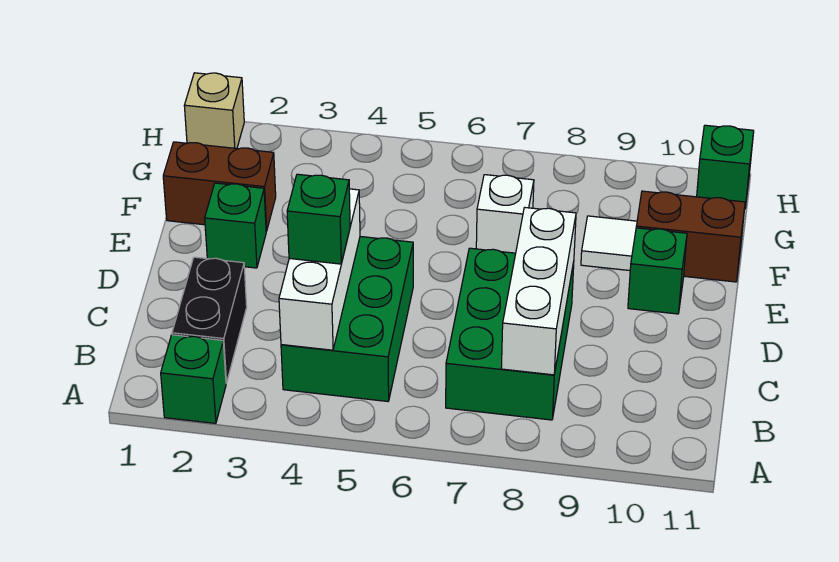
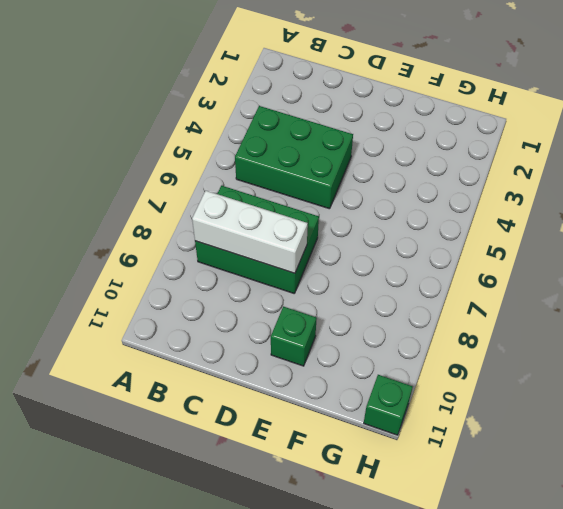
none -> green 1x1 brick [161,335,226,423]
none -> black 1x2 brick [172,257,247,383]
none -> green 1x1 brick [205,183,266,268]

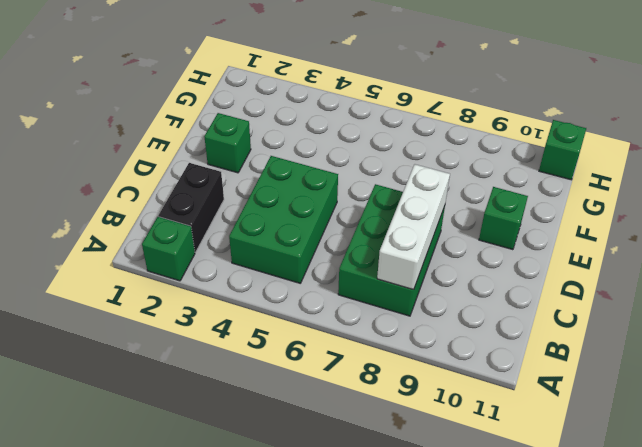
none -> brown 1x2 brick [163,142,276,231]
none -> white 1x1 brick [476,175,534,253]
none -> white 1x1 tile [581,216,637,271]

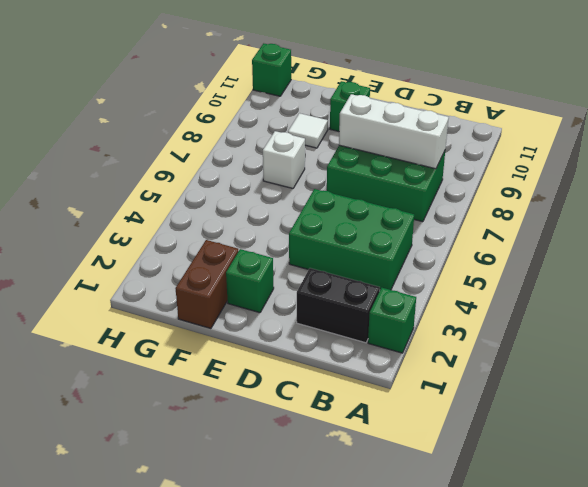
none -> brown 1x2 brick [636,191,745,282]
none -> tan 1x1 brick [184,73,244,148]
none -> white 1x3 brick [279,189,360,350]

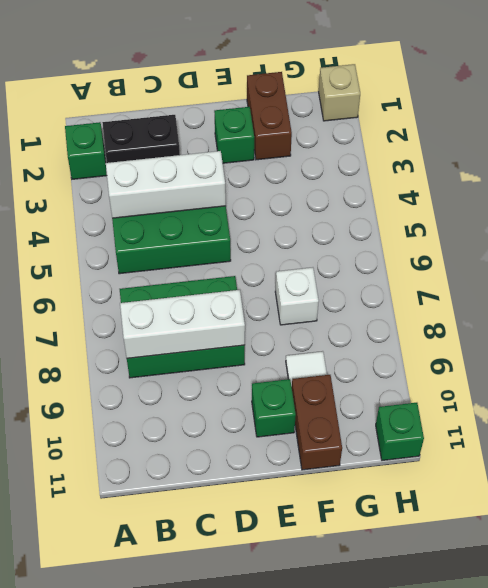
none -> green 1x1 brick [287,174,350,264]

